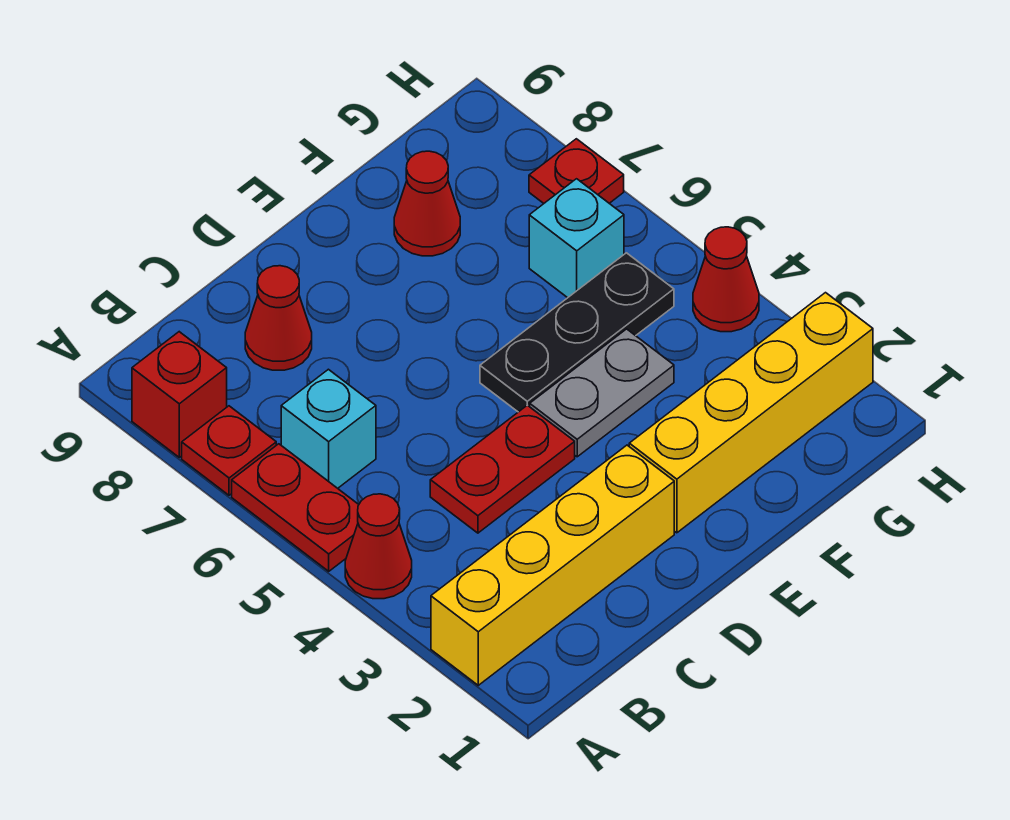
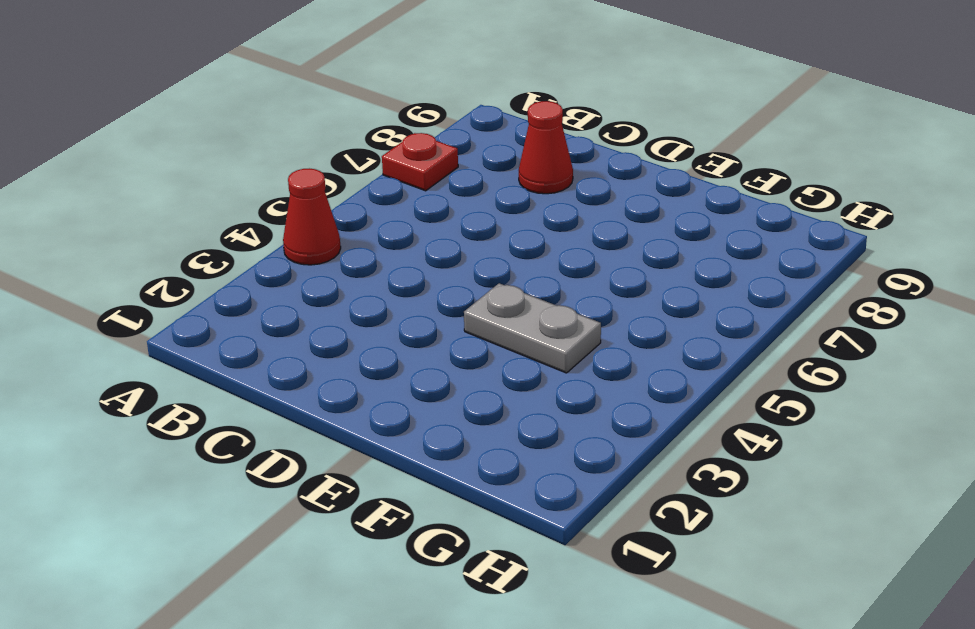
none -> yellow 1x4 brick [431,445,674,685]
none -> red 1x2 plate [232,444,359,571]
none -> red 1x1 brick [132,332,227,457]

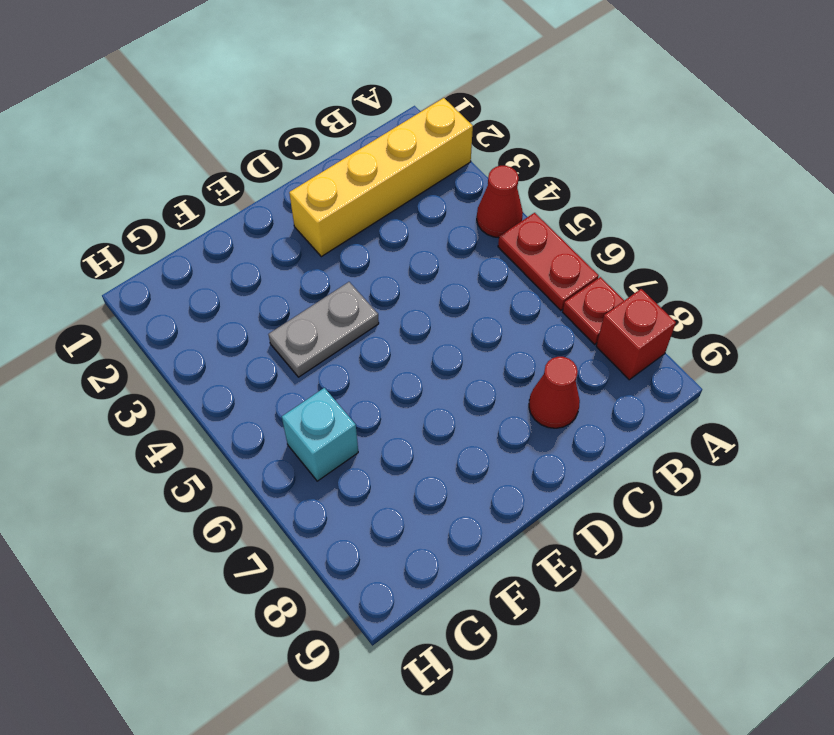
none -> cyan 1x1 brick [281,369,376,488]
none -> red 1x2 plate [430,405,575,533]
none -> yellow 1x4 brick [629,293,873,533]

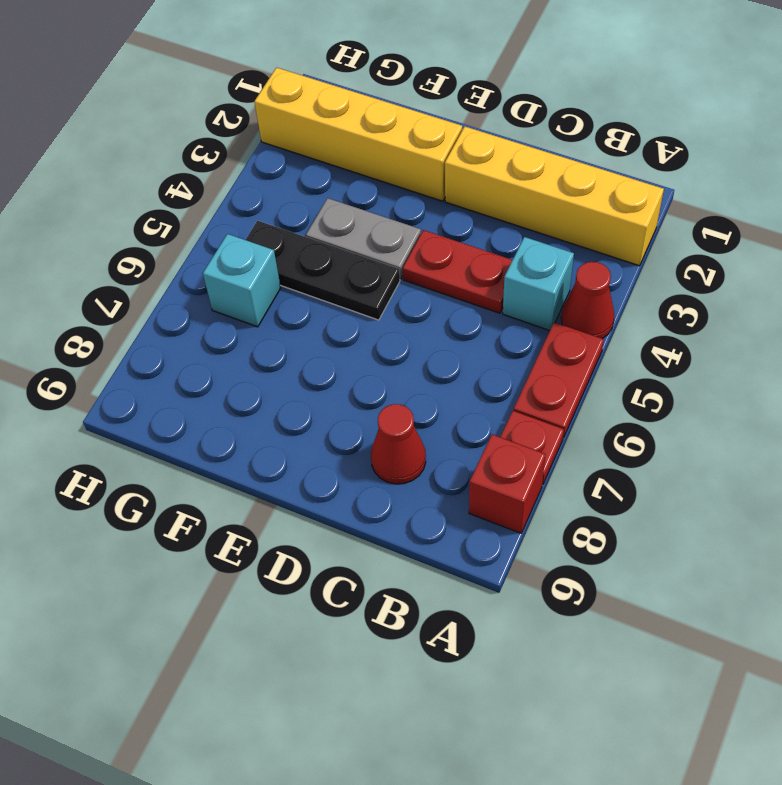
cyan 1x1 brick [503,237,574,330] -> cyan 1x1 brick moved to [281,369,376,488]
none -> red 1x1 cone [394,151,460,256]
none -> red 1x1 cone [693,227,759,332]
none -> red 1x1 plate [529,139,624,203]

